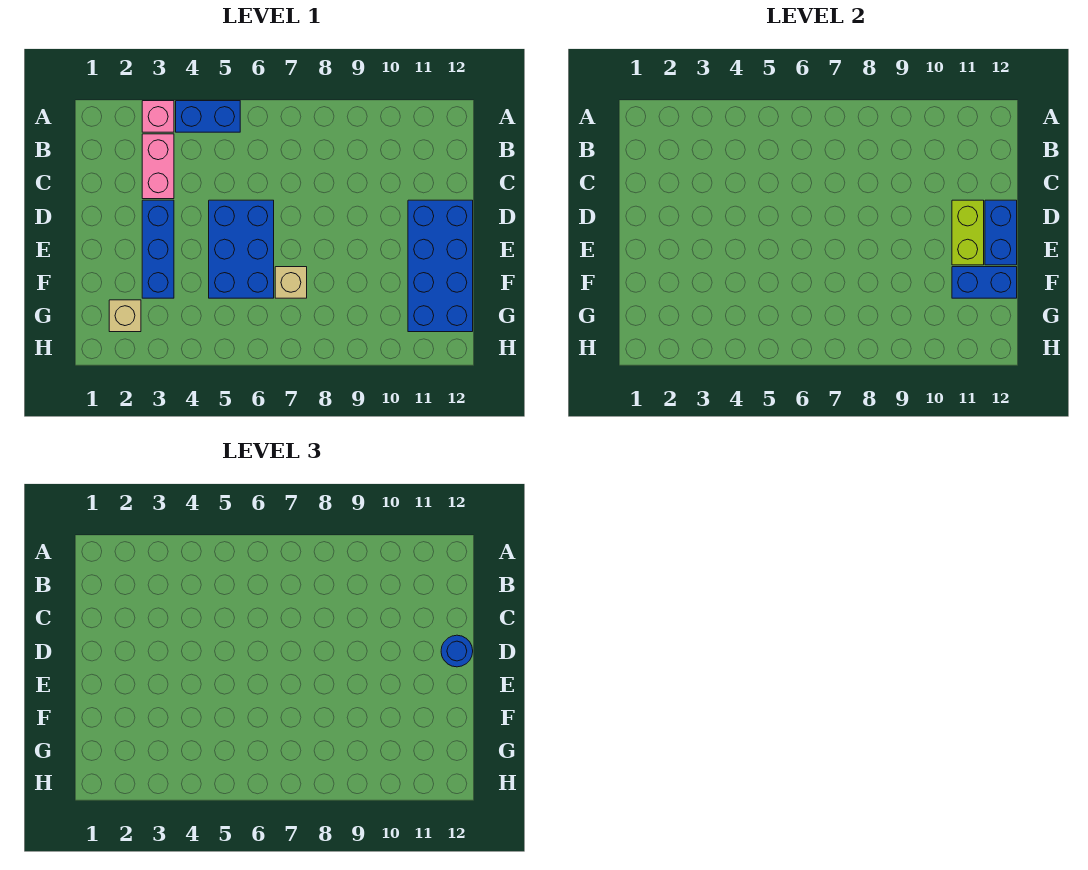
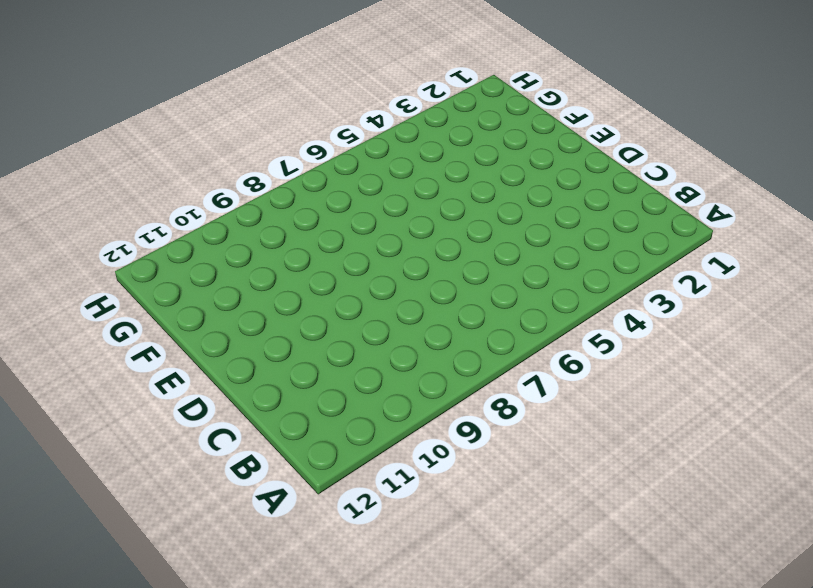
none -> pink 1x1 brick [142,101,174,132]
none -> blue 1x2 brick [176,101,240,132]
none -> pink 1x2 brick [142,134,174,199]

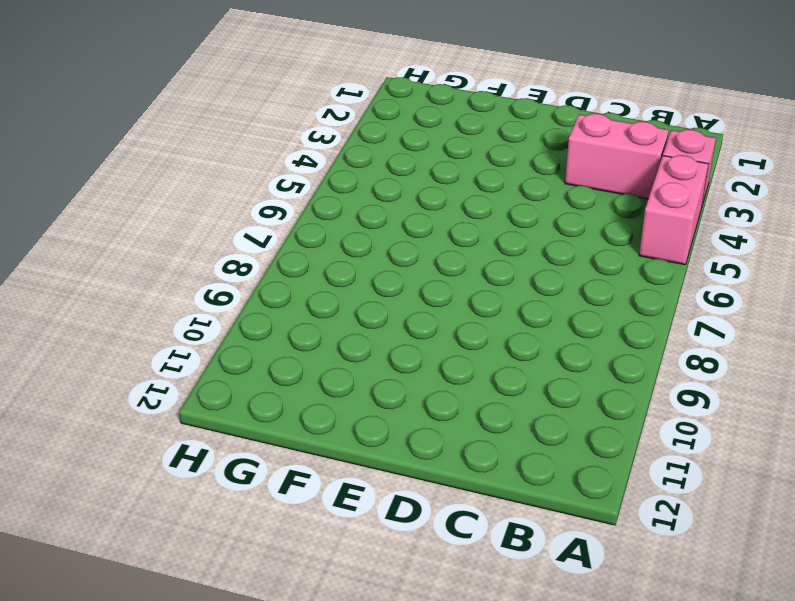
pink 1x2 brick [639,155,709,265] -> blue 1x2 brick [176,101,240,132]
none -> blue 1x3 brick [142,200,174,298]
none -> blue 2x3 brick [209,200,274,298]
none -> blue 2x4 brick [408,200,473,332]

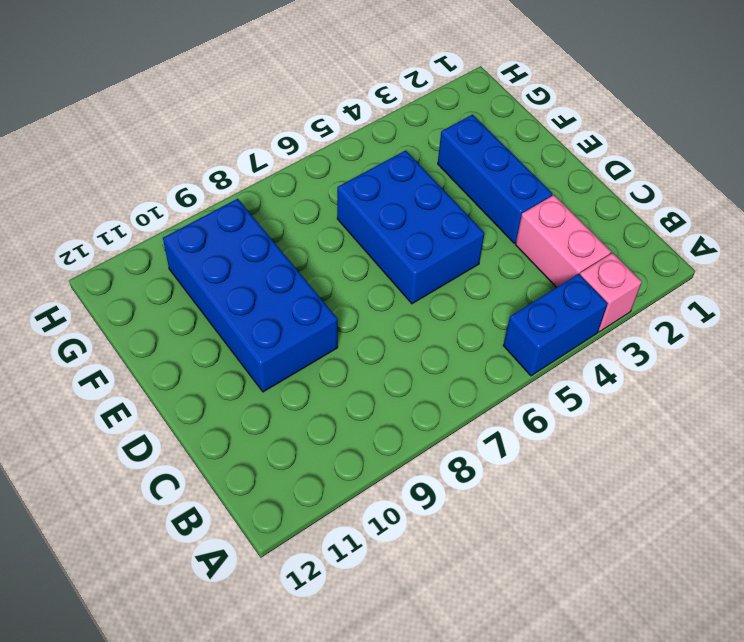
blue 2x4 brick [163,199,338,392] -> blue 2x4 brick moved to [408,200,473,332]
none -> tan 1x1 brick [275,267,307,298]
none -> tan 1x1 brick [109,300,141,332]
none -> lime 1x2 brick [952,200,984,265]

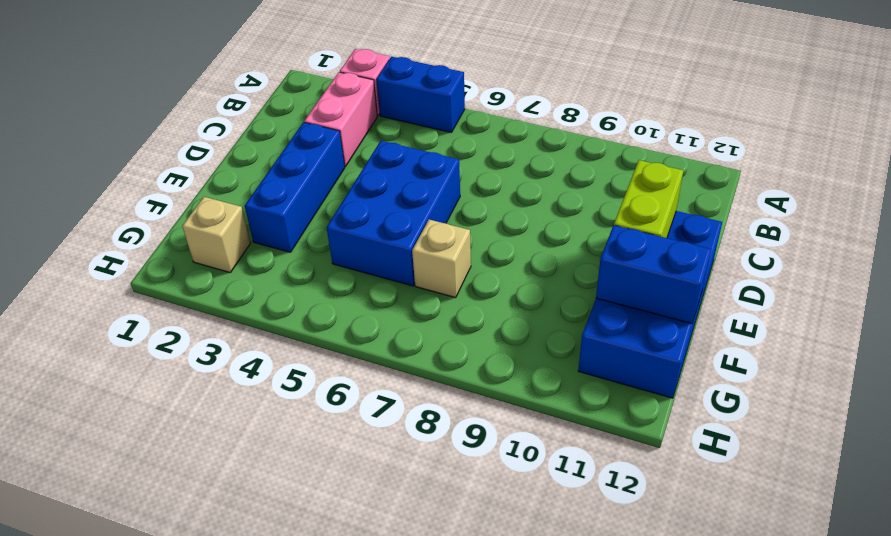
none -> blue 1x2 brick [985,200,1017,265]
none -> blue 1x1 round brick [441,635,473,667]

